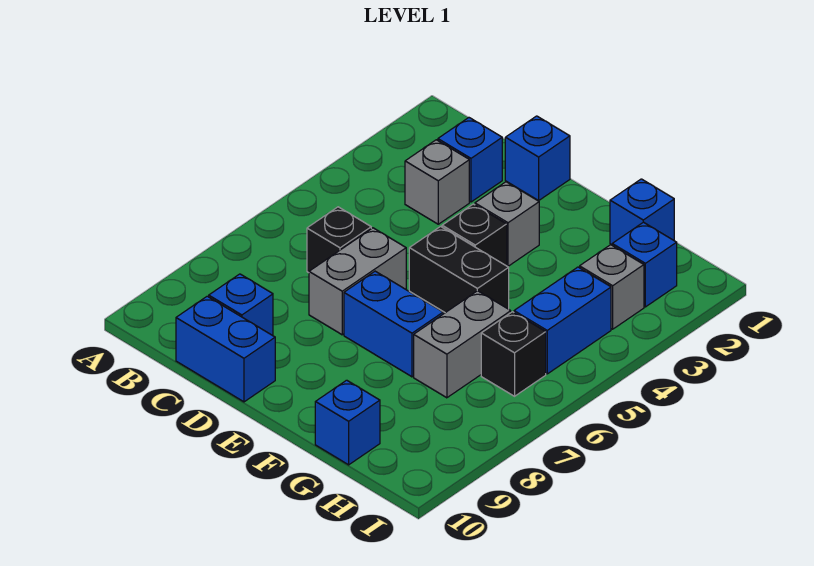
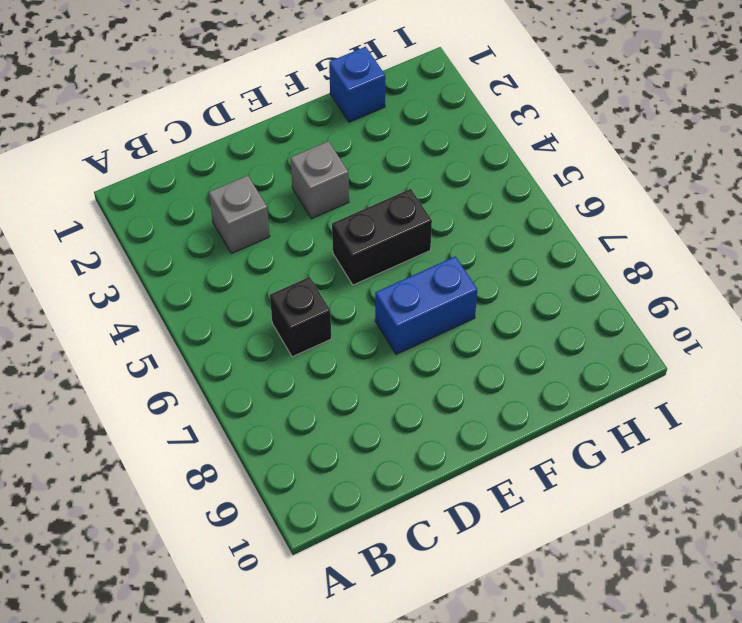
none -> blue 1x1 brick [438,118,502,202]
none -> blue 1x1 brick [209,274,273,336]
none -> blue 1x2 brick [176,296,275,402]

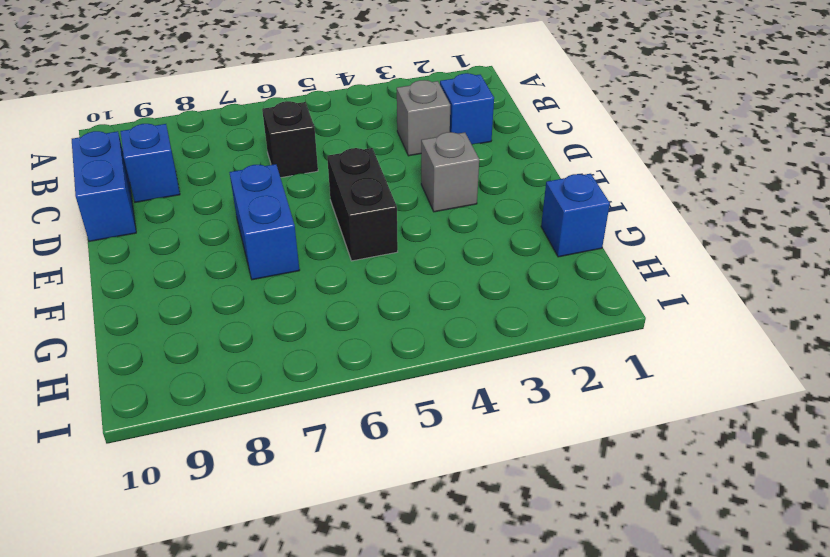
none -> blue 1x1 brick [505,116,570,200]
none -> grey 1x2 brick [309,228,406,335]
none -> black 1x1 brick [442,204,507,266]

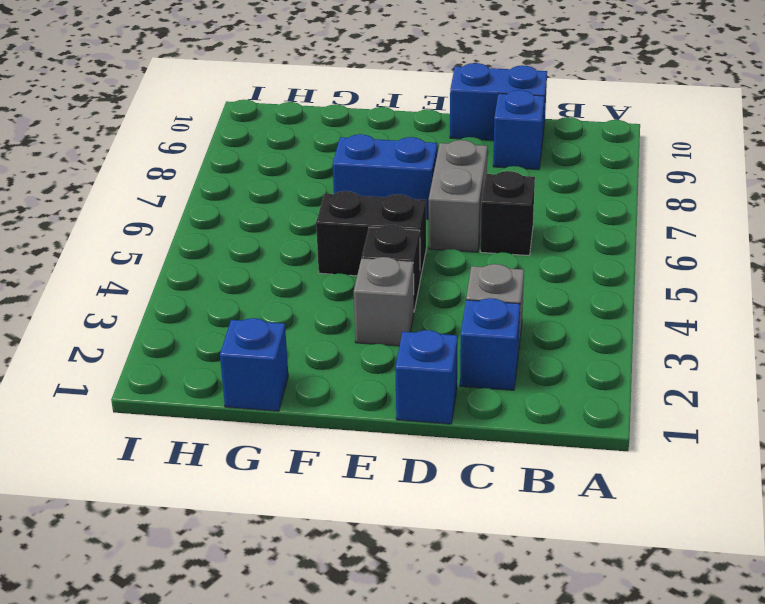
none -> grey 1x2 brick [414,291,511,398]
none -> blue 1x1 brick [315,380,380,465]
none -> blue 1x1 brick [612,222,677,307]

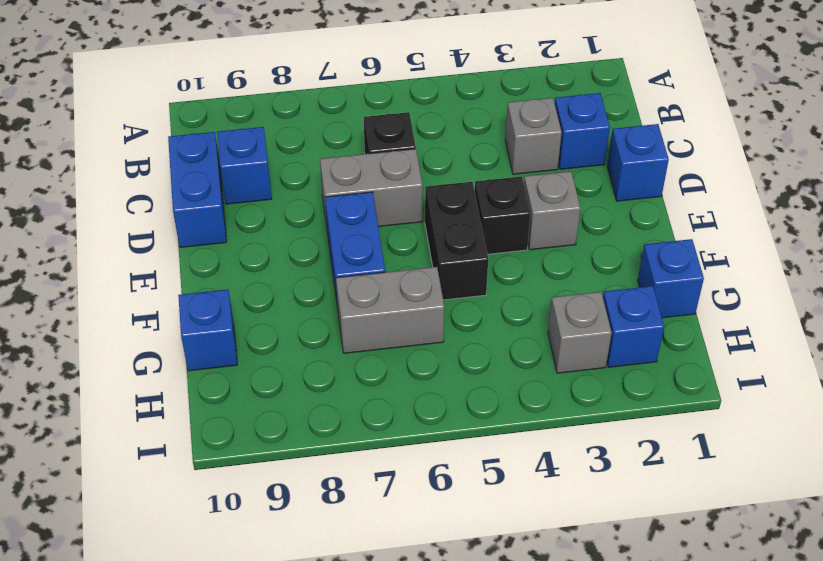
none -> blue 1x2 brick [514,267,611,374]
none -> black 1x1 brick [481,312,546,396]

